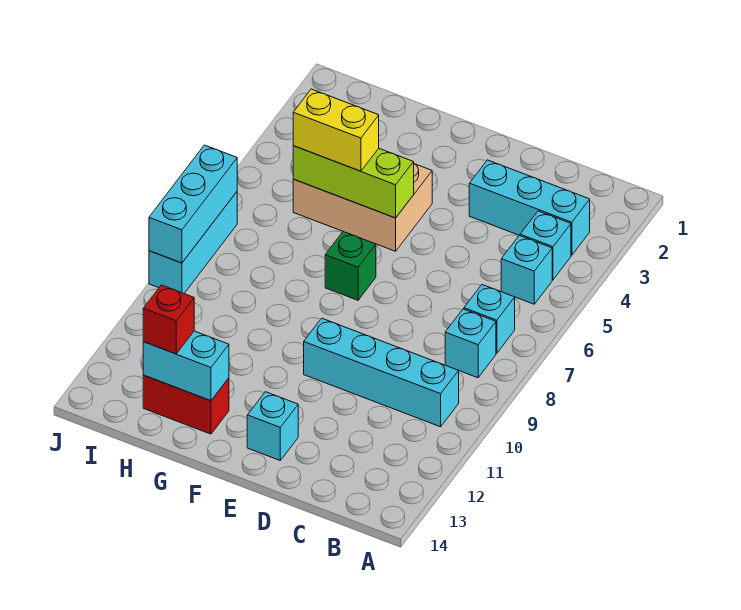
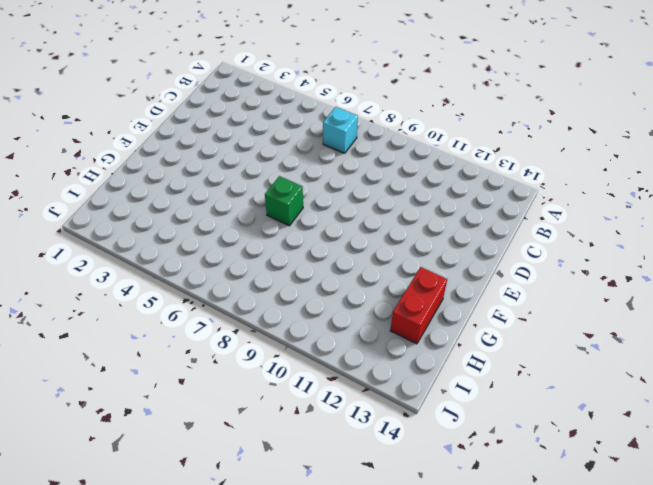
none -> cyan 1x3 brick [469,160,590,255]
none -> cyan 1x1 brick [520,211,571,280]
none -> cyan 1x1 brick [501,235,552,304]

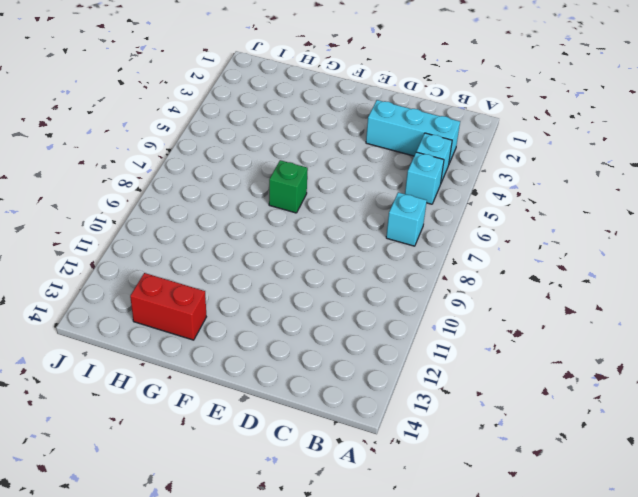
none -> cyan 1x1 brick [445,309,496,378]
none -> cyan 1x4 brick [304,318,459,427]
none -> cyan 1x1 brick [247,392,298,460]

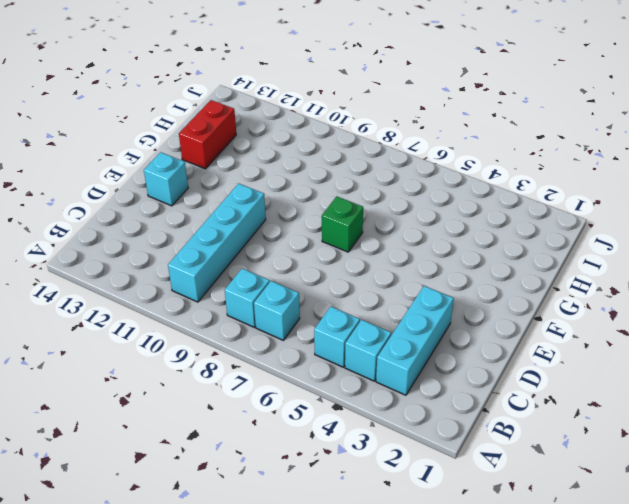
none -> tan 2x3 brick [293,164,432,251]
none -> cyan 1x3 brick [149,192,237,293]
none -> lime 1x3 brick [293,146,414,218]

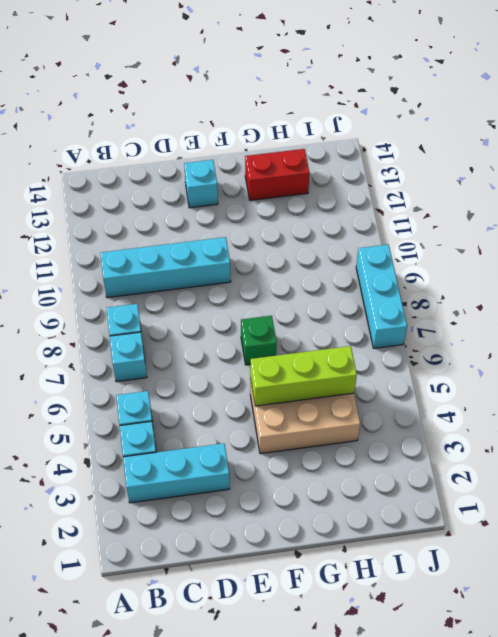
none -> cyan 1x2 brick [143,331,229,401]
none -> cyan 1x3 brick [149,145,237,263]
none -> yellow 1x2 brick [293,89,379,171]

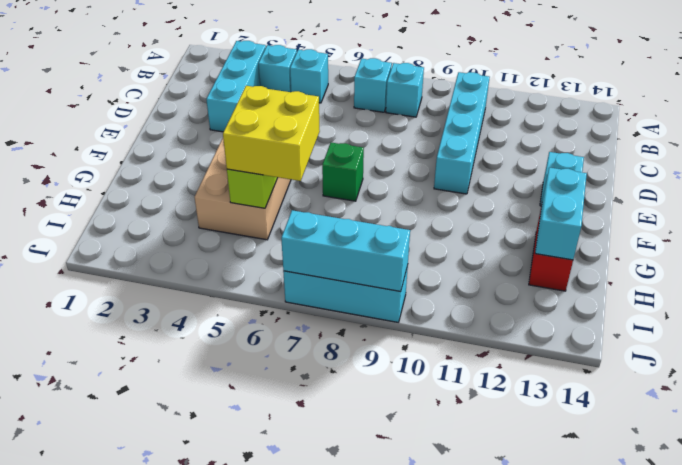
yellow 2x2 brick [223,86,320,181] -> yellow 1x2 brick [293,89,379,171]
none -> red 1x1 brick [143,285,194,354]

